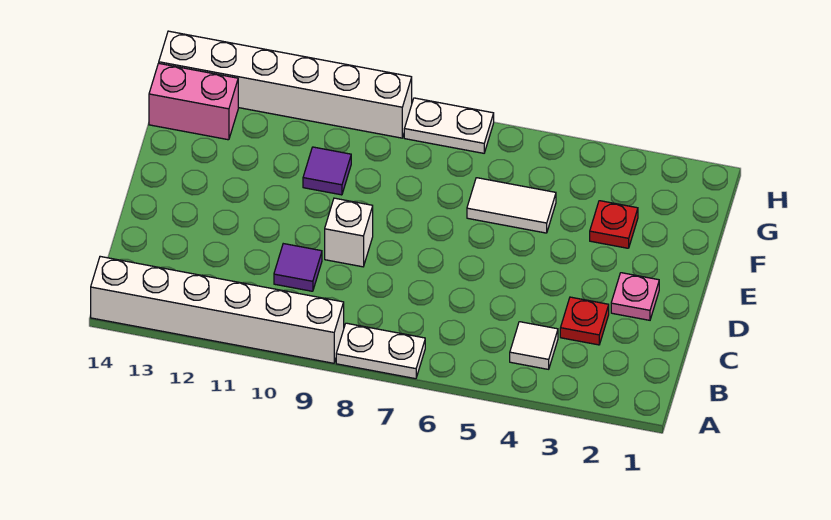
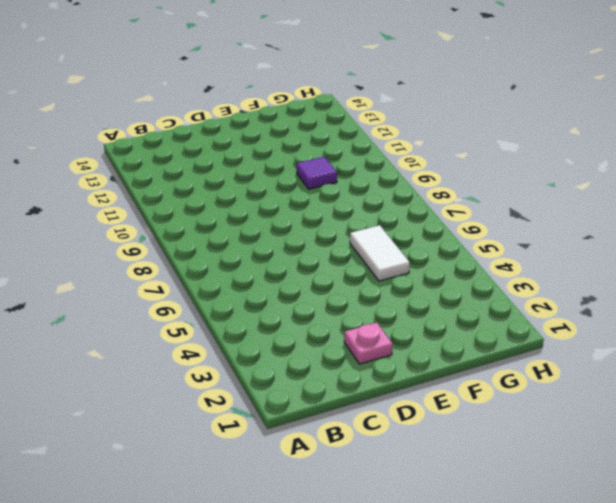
none -> white 1x2 plate [336,323,425,379]
none -> white 1x6 brick [91,256,344,363]
none -> white 1x1 tile [510,322,558,369]

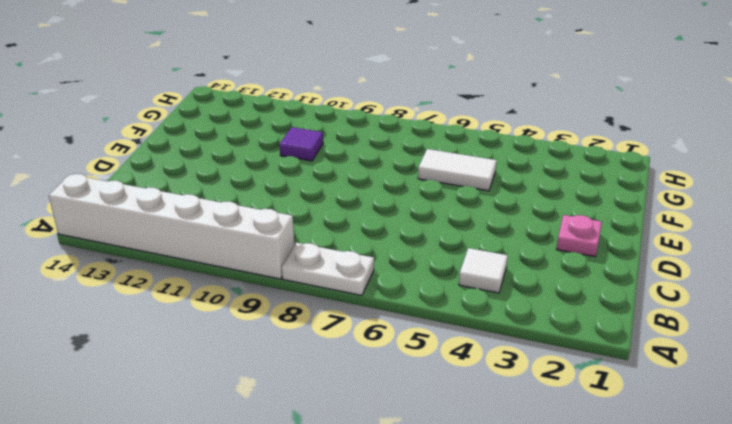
none -> red 1x1 plate [560,297,609,345]
none -> purple 1x1 tile [274,244,322,291]
none -> white 1x1 brick [325,198,373,267]

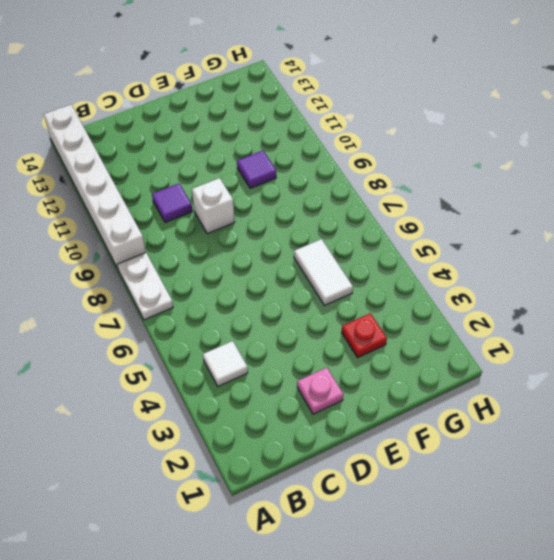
none -> red 1x1 plate [560,297,609,345]
none -> pink 1x2 brick [149,63,238,140]
none -> white 1x2 plate [404,98,494,153]

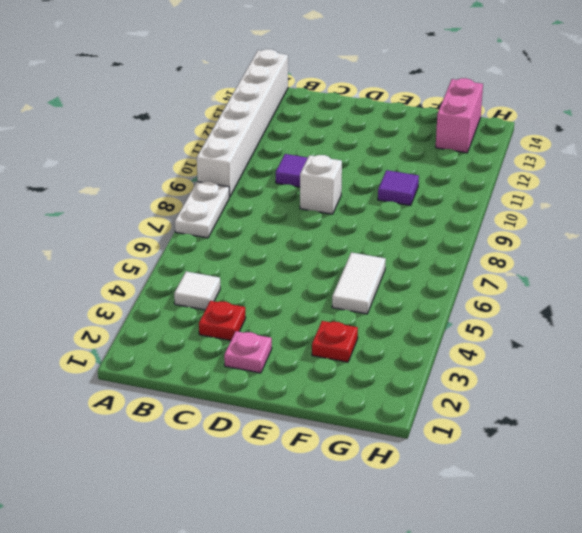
none -> white 1x2 plate [404,98,494,153]
none -> white 1x6 brick [159,31,412,138]

